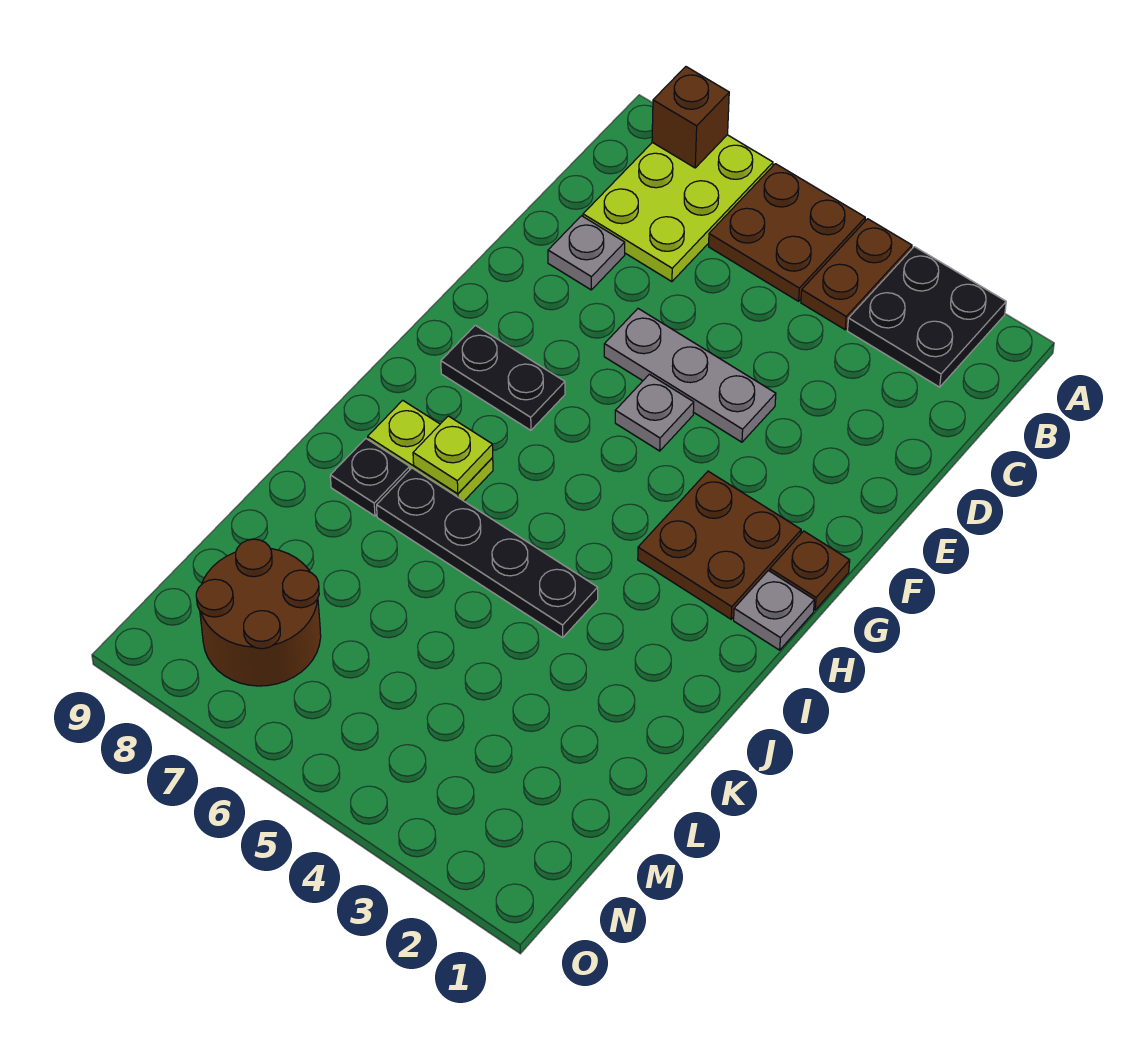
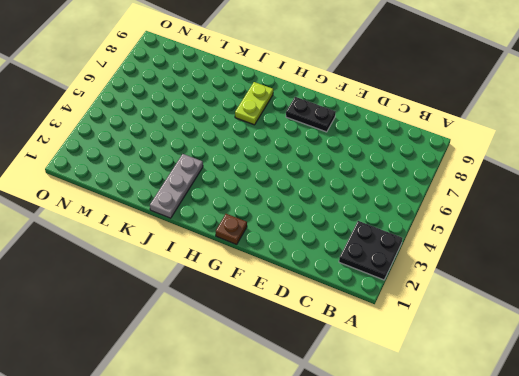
black 1x2 plate [286,97,336,132] -> black 1x2 plate turned to [441,325,565,430]
grey 1x3 plate [150,154,203,218] -> grey 1x3 plate moved to [604,309,776,442]
none -> brown 1x2 plate [801,219,912,330]
none -> brown 2x2 plate [709,164,865,301]
none -> lime 2x3 plate [583,135,773,282]

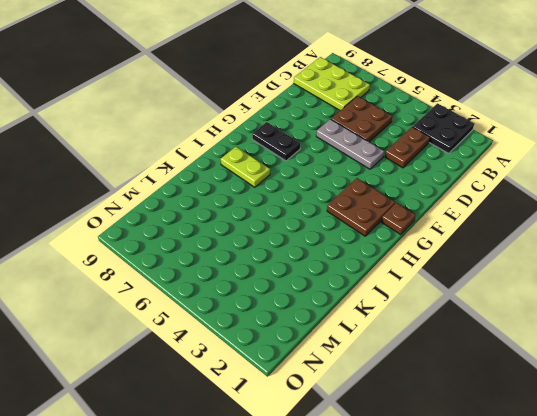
lime 2x3 plate [294,57,370,110] -> lime 2x3 plate turned to [583,135,773,282]
brown 1x2 plate [385,127,430,168] -> brown 1x2 plate moved to [801,219,912,330]
brown 2x2 plate [331,96,392,142] -> brown 2x2 plate moved to [709,164,865,301]
none -> grey 1x1 plate [548,216,625,290]
none -> grey 1x1 plate [615,374,694,451]
none -> grey 1x1 plate [734,571,814,650]

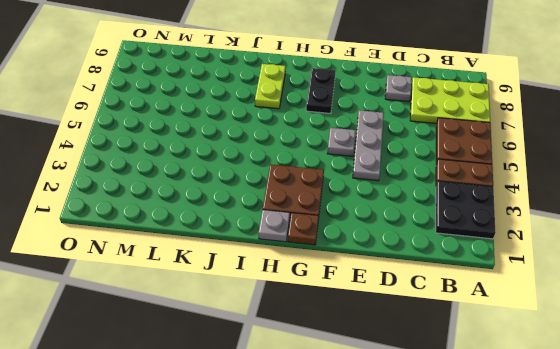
none -> black 1x4 plate [377,468,598,638]
none -> black 1x1 plate [330,439,410,516]
none -> brown 2x2 round brick [196,539,321,686]

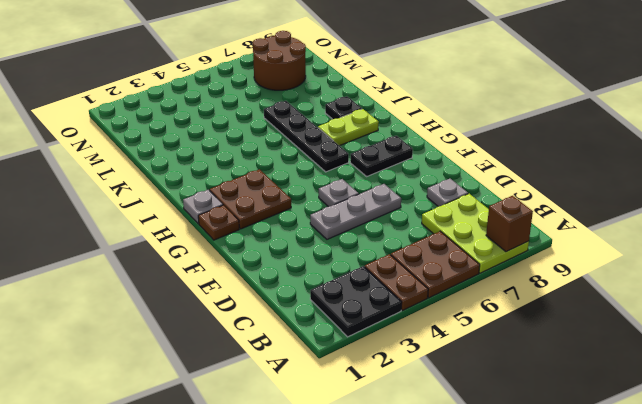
black 1x4 plate [264,101,349,172] -> black 1x4 plate turned to [377,468,598,638]
none -> lime 1x1 plate [413,416,493,494]

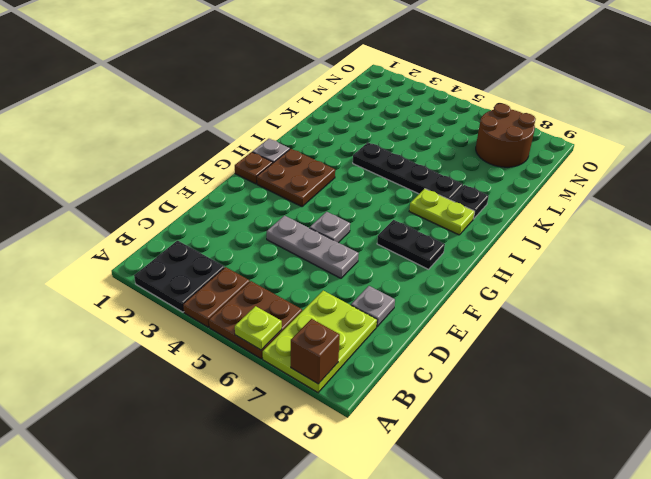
lime 1x1 plate [235,306,282,350] -> lime 1x1 plate moved to [413,416,493,494]

